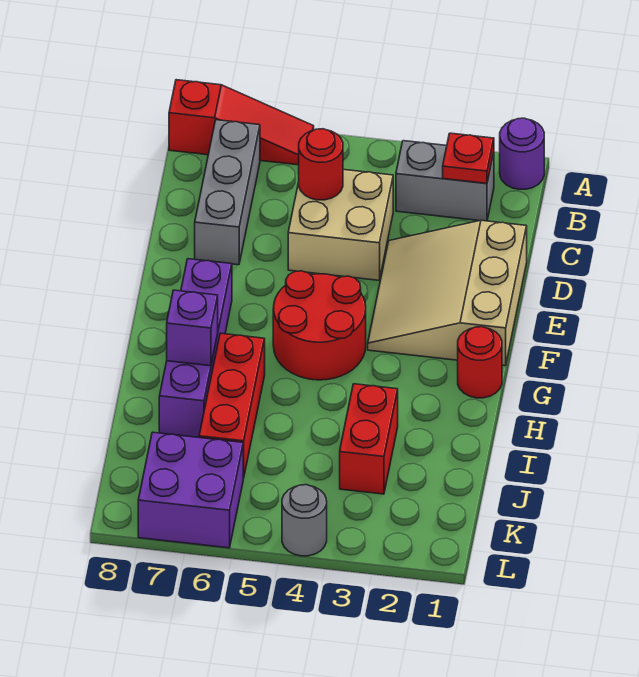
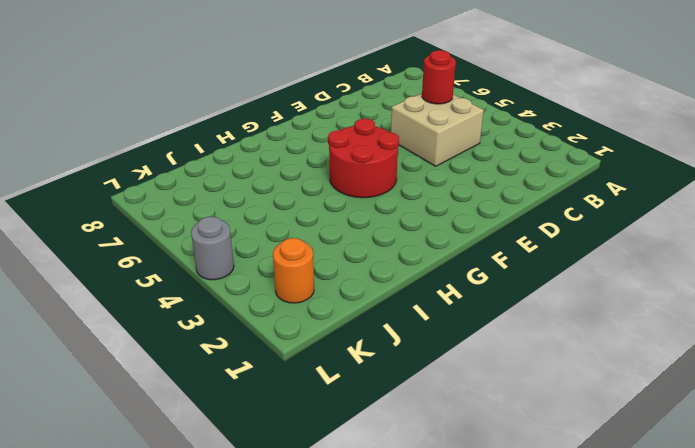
orange 1x1 round brick [273,238,314,303] -> none
none -> purple 1x1 round brick [500,118,544,189]
none -> red 1x3 slope [169,80,314,165]
none -> grey 1x2 brick [396,141,494,221]

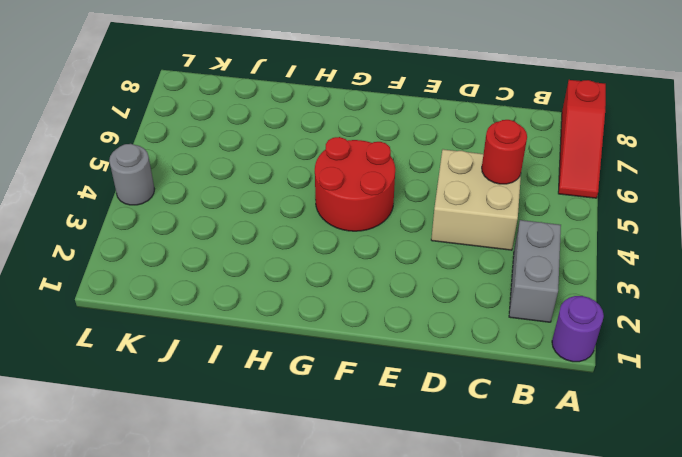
none -> grey 1x3 brick [195,120,260,265]
none -> tan 3x3 slope [368,220,527,366]
none -> purple 1x4 brick [159,259,232,438]

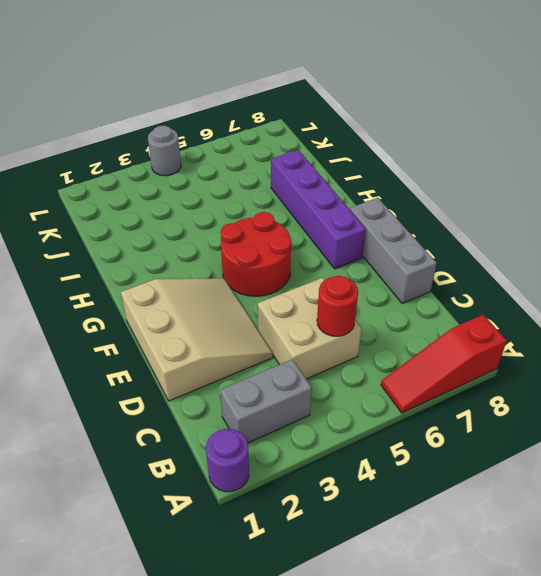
grey 1x3 brick [350,198,437,304] -> grey 1x3 brick moved to [195,120,260,265]
none -> red 1x1 round brick [458,327,502,398]
none -> red 1x3 brick [199,333,265,478]
none -> red 1x2 brick [340,384,398,494]

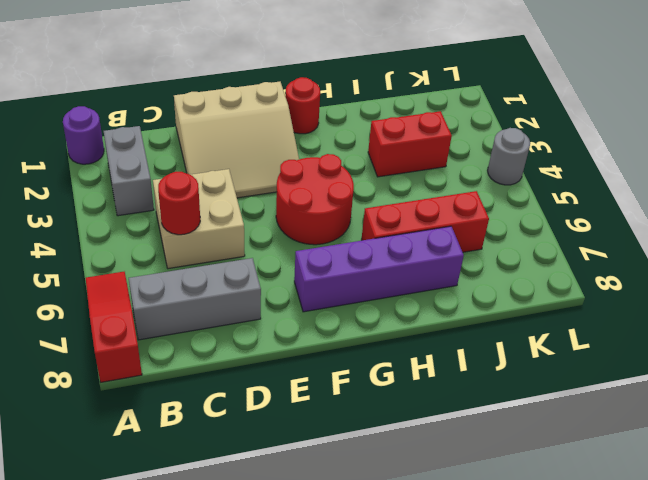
none -> purple 2x2 brick [138,432,243,548]
none -> red 1x1 plate [443,133,494,183]
none -> purple 1x1 brick [167,290,218,366]

